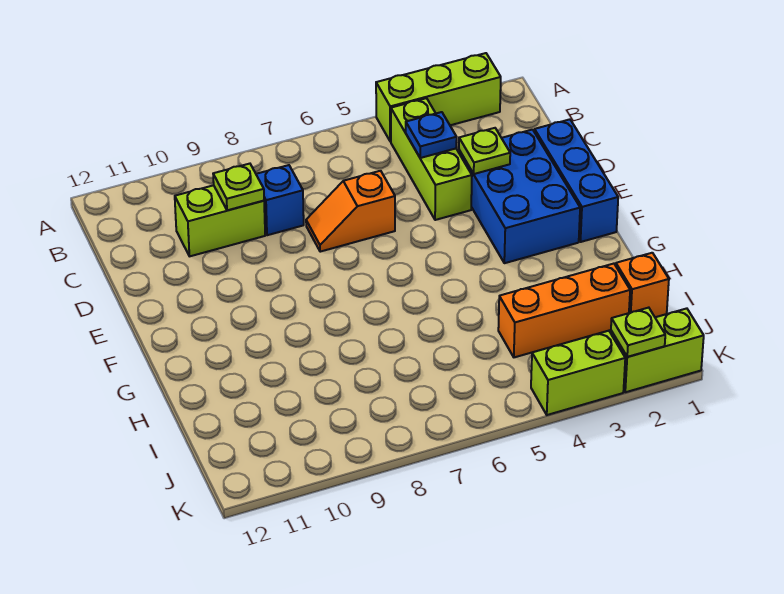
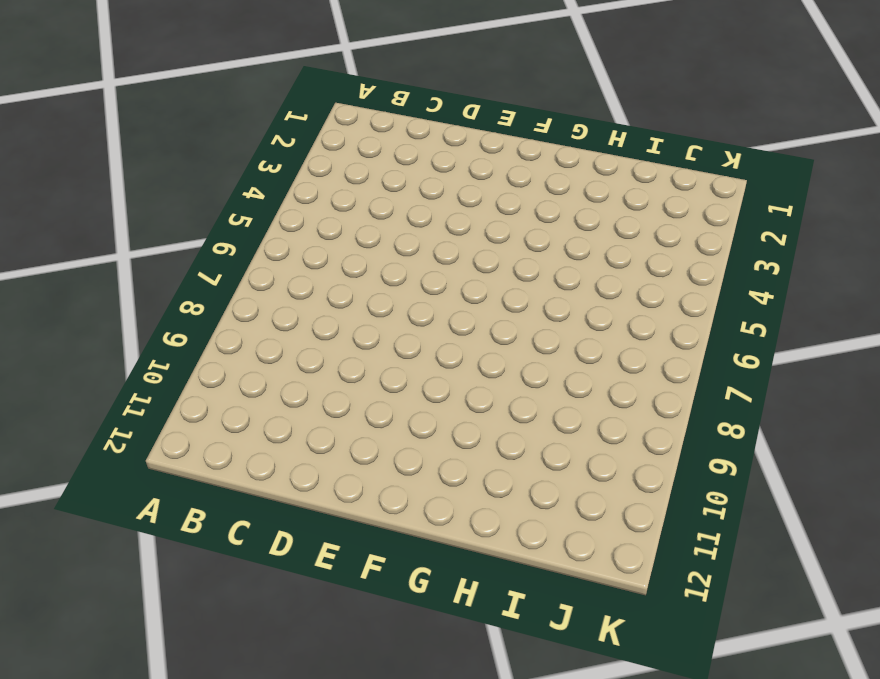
none -> lime 1x3 brick [376,53,501,141]
none -> lime 1x3 brick [391,98,472,220]
none -> blue 1x1 brick [256,165,304,235]

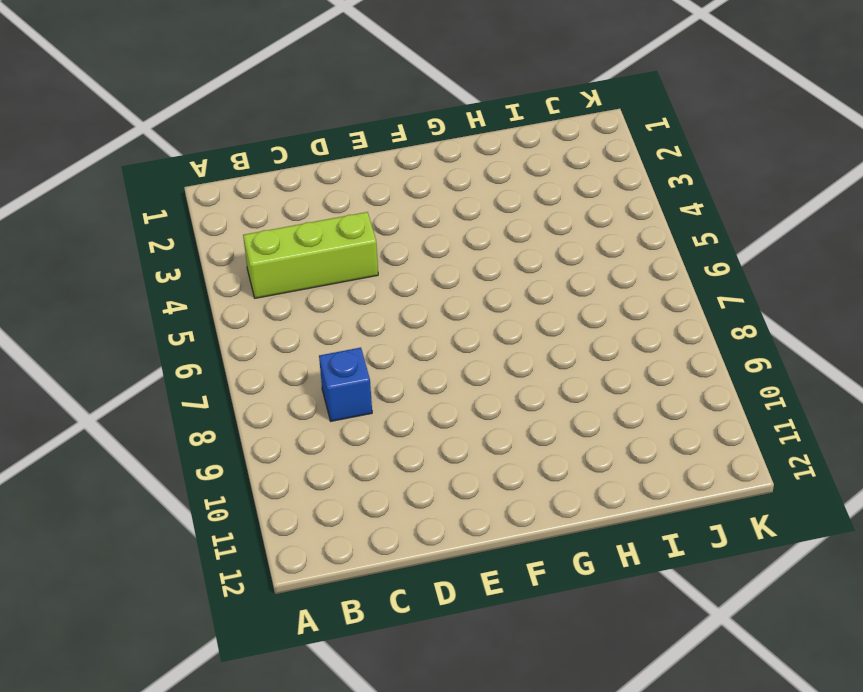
none -> lime 1x3 brick [376,53,501,141]
none -> lime 1x2 brick [175,185,265,256]
none -> blue 1x3 brick [534,119,618,242]

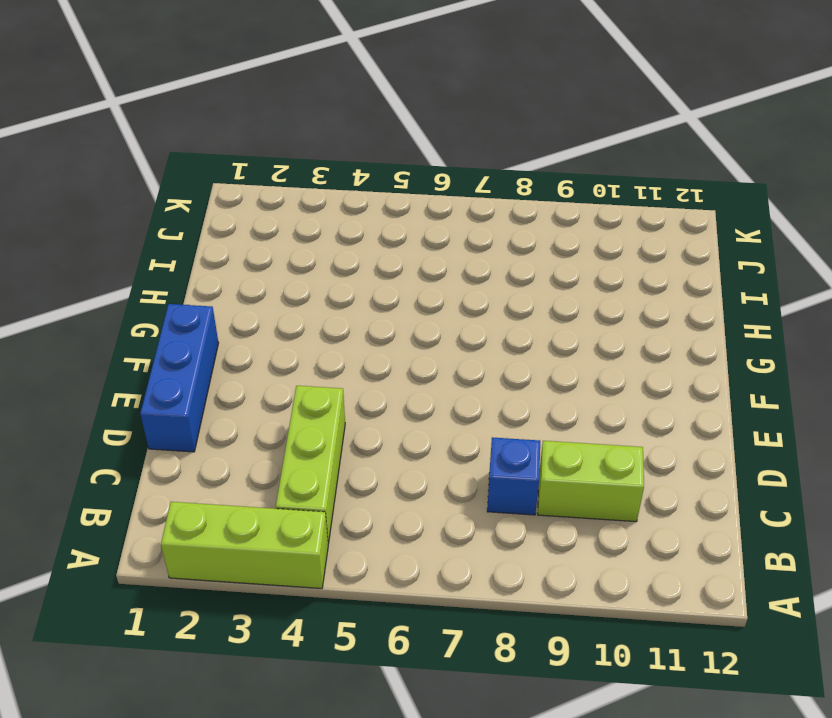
none -> blue 2x3 brick [459,130,580,263]
none -> orange 1x2 slope [306,171,395,252]
none -> orange 1x1 brick [616,253,669,317]

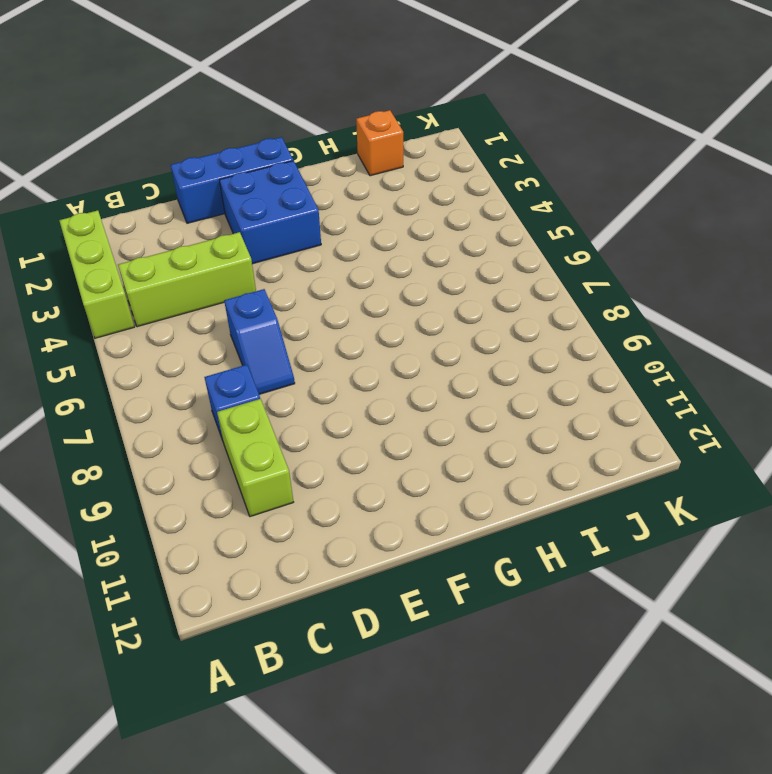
blue 1x2 slope [224,289,295,394] -> orange 1x2 slope [306,171,395,252]
blue 2x2 brick [219,161,321,264] -> blue 2x3 brick [459,130,580,263]
none -> orange 1x3 brick [498,264,630,357]
none -> lime 1x2 brick [611,308,704,392]
none -> lime 1x2 brick [531,331,625,415]

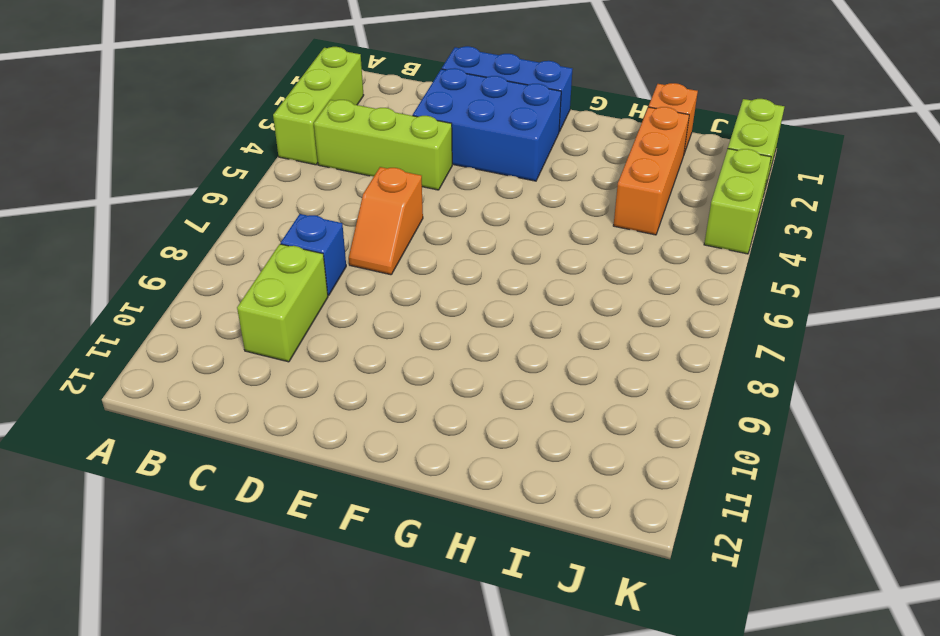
none -> blue 1x1 plate [406,112,457,158]
none -> lime 1x1 plate [213,164,264,210]
none -> lime 1x1 plate [459,128,510,174]

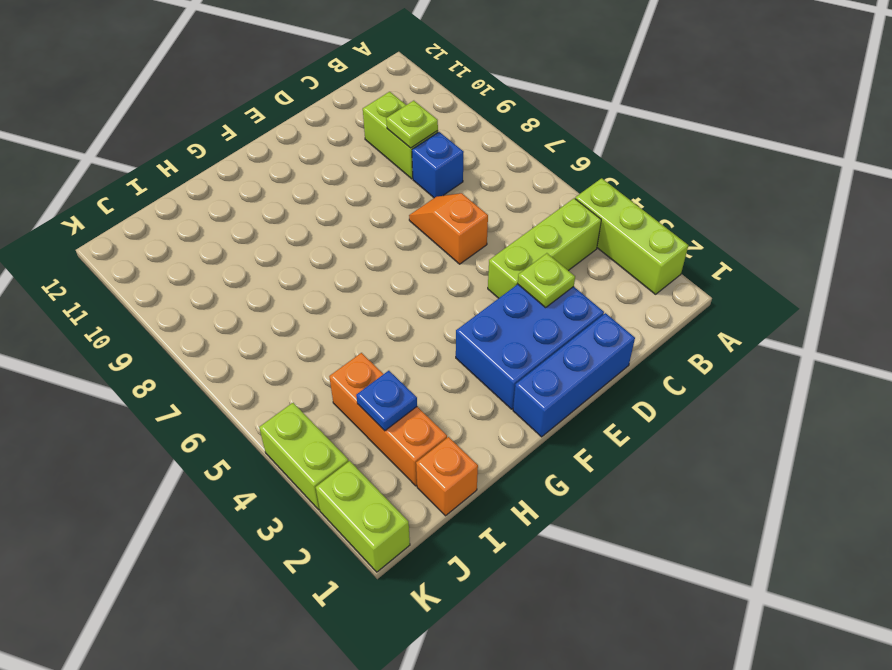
blue 1x1 plate [356,371,417,431] -> blue 1x1 plate moved to [406,112,457,158]
none -> lime 1x1 plate [611,308,665,357]

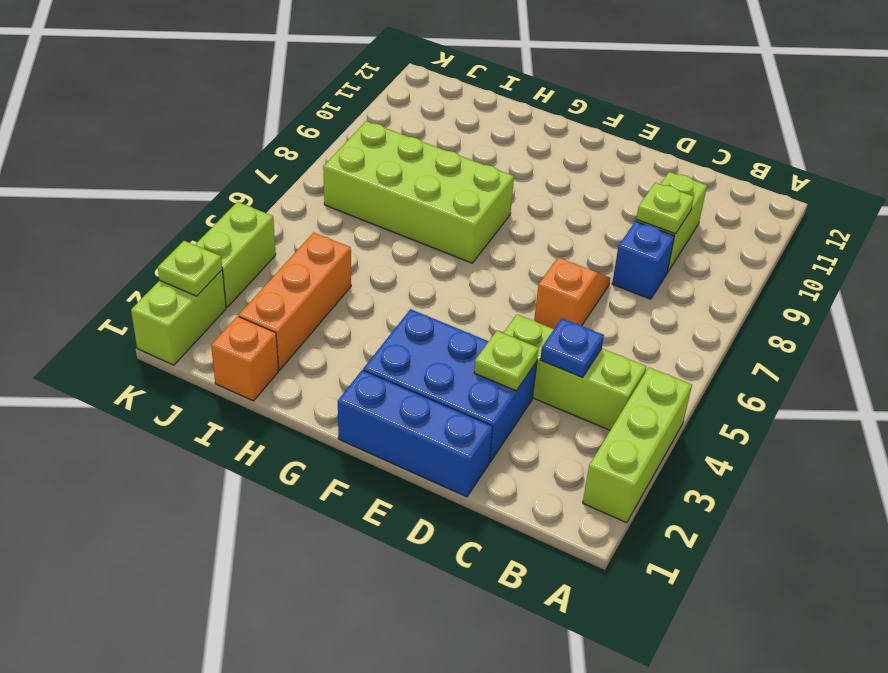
lime 2x4 brick [323,121,514,263] -> none

